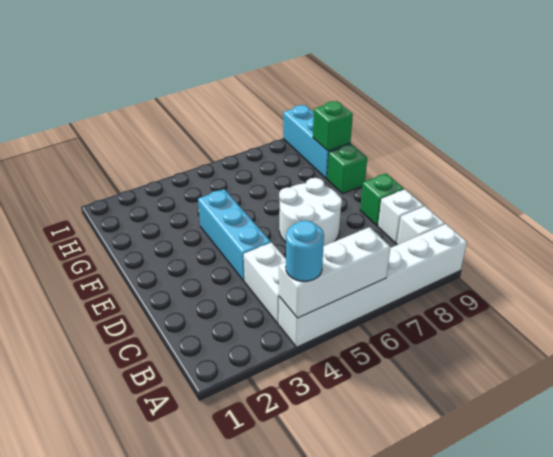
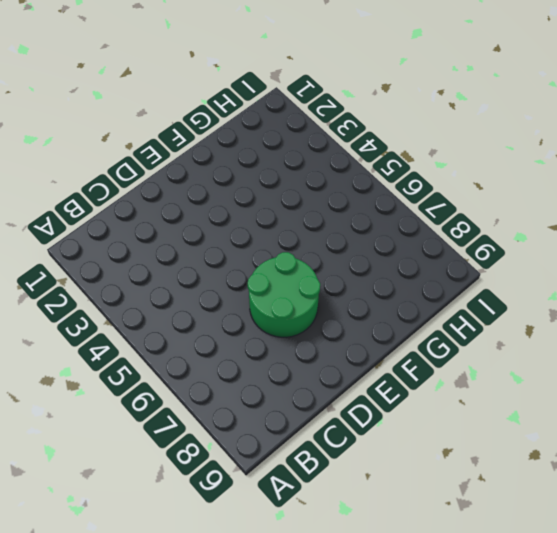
green 2x2 round brick [248,252,320,337] -> white 2x2 round brick [279,178,342,246]
none -> white 1x6 brick [279,224,467,347]
none -> white 1x2 brick [244,243,286,324]
none -> white 1x1 brick [397,206,445,245]

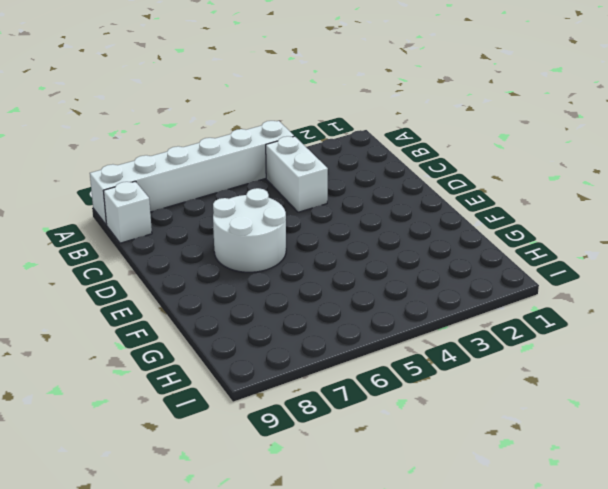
none -> white 1x1 brick [378,189,424,243]
none -> cyan 1x3 brick [198,189,271,281]
none -> green 1x1 brick [360,174,404,226]

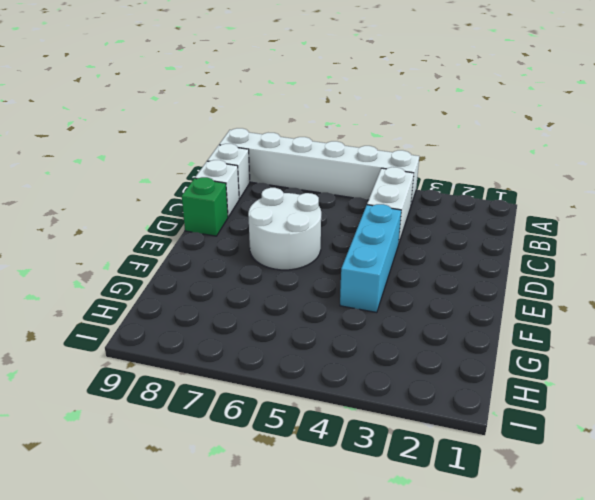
none -> green 1x1 brick [327,144,367,194]
none -> cyan 1x3 brick [283,105,350,179]
none -> white 1x3 brick [279,227,390,318]

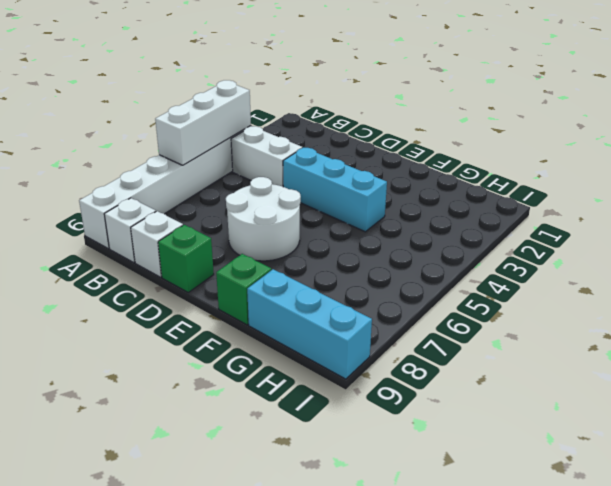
none -> green 1x1 brick [313,101,353,151]
none -> cyan 1x1 round brick [286,220,324,281]

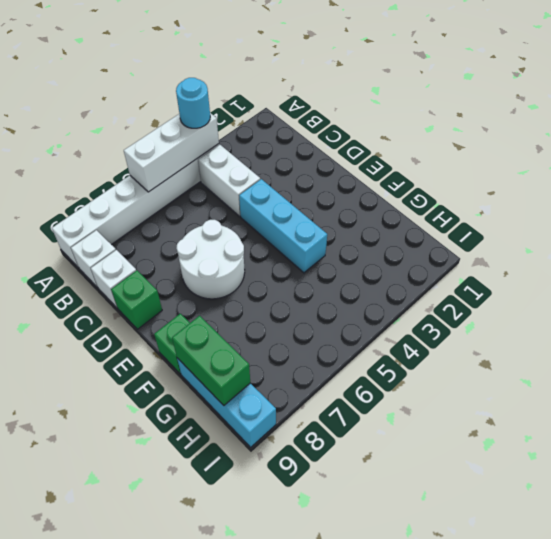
green 1x2 brick [172,316,250,405] -> green 1x1 brick [313,101,353,151]

